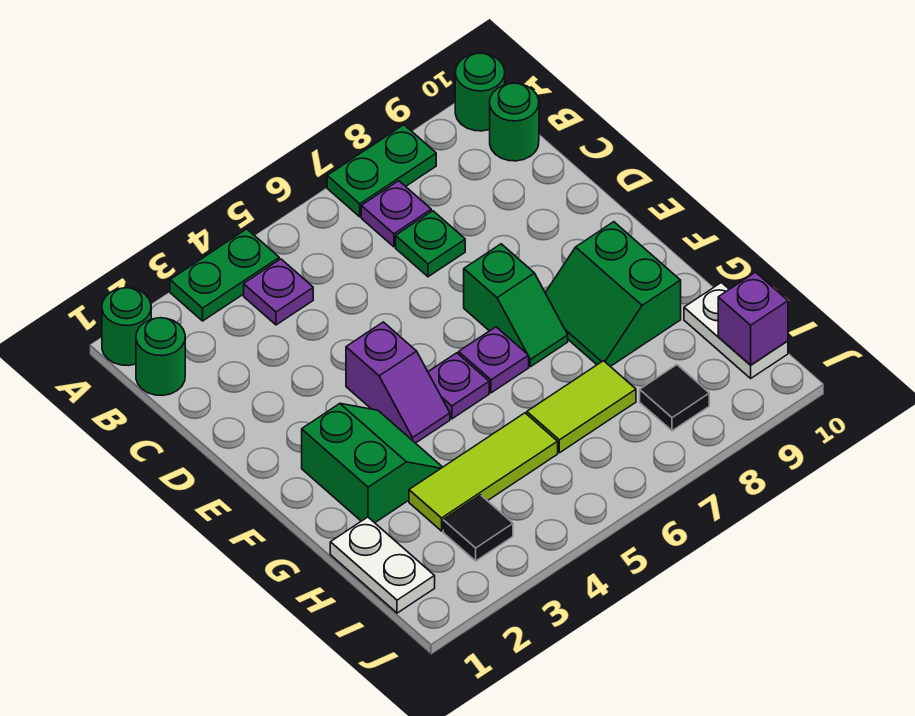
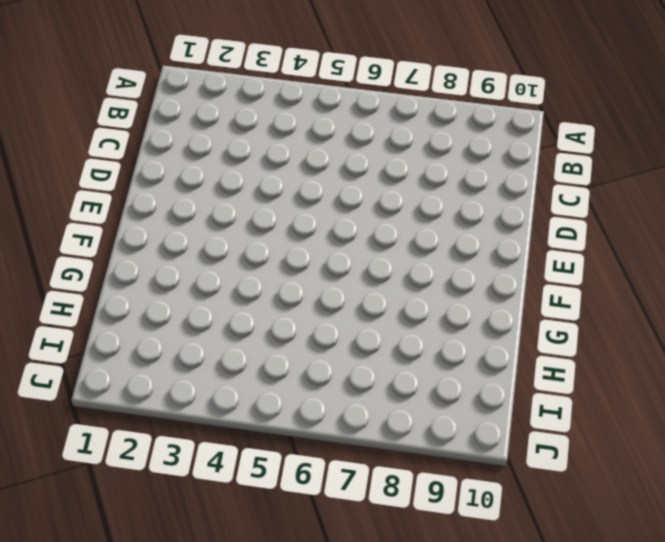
none -> green 1x1 round brick [102,288,151,366]
none -> green 1x2 plate [170,229,279,321]
none -> green 1x2 plate [327,125,436,217]

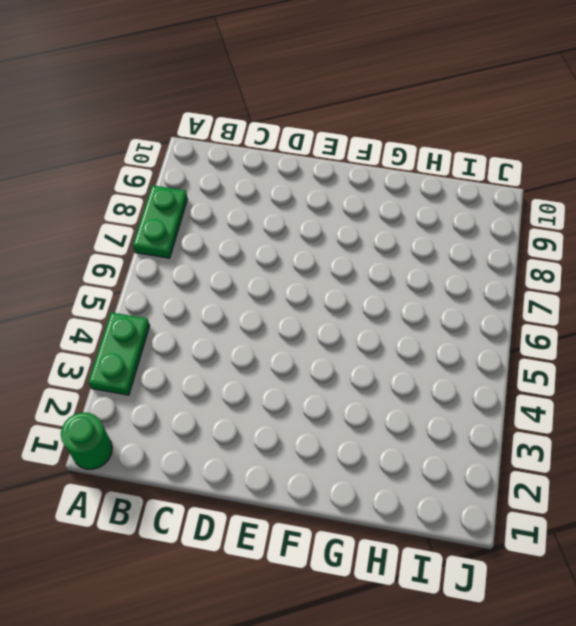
none -> green 1x1 round brick [455,53,505,131]
none -> green 1x1 round brick [136,318,185,396]
none -> purple 1x1 plate [244,259,313,325]

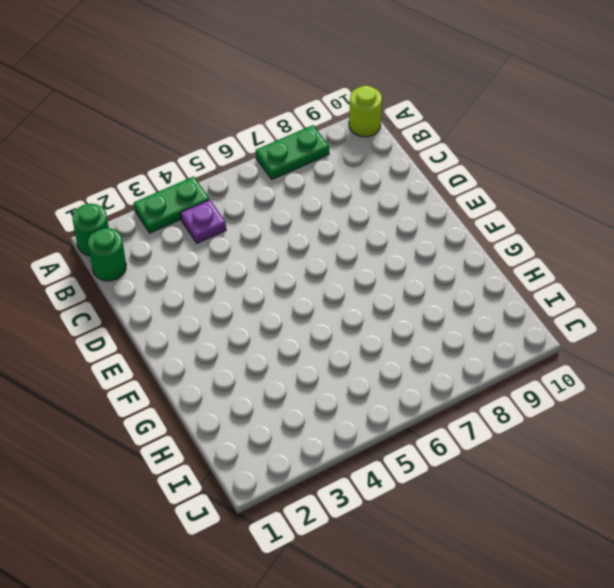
lime 1x1 round brick [349,86,382,137] -> green 1x1 round brick [455,53,505,131]
none -> purple 1x1 plate [361,181,431,247]
none -> green 1x1 round brick [490,83,539,161]
none -> green 1x1 plate [396,211,465,277]

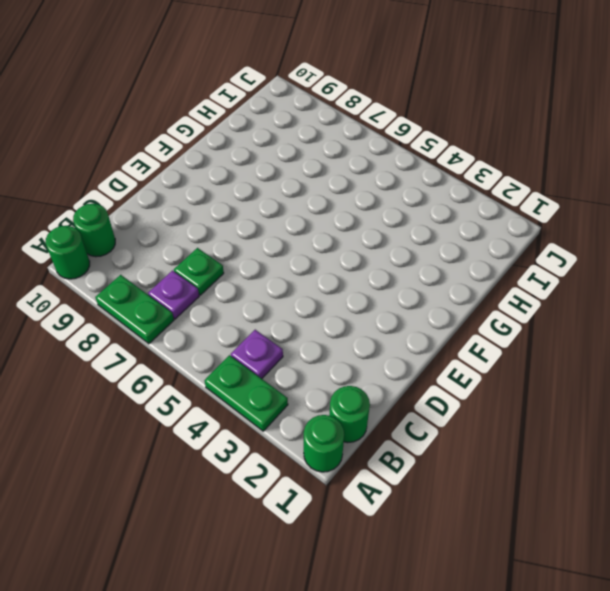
none -> purple 1x2 slope [346,322,450,443]
none -> green 1x2 slope [464,244,568,367]
none -> green 2x2 slope [302,403,442,523]

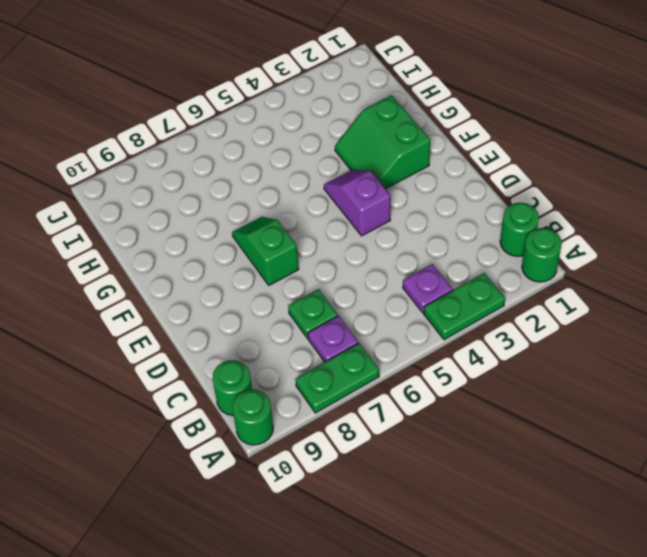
none -> purple 1x1 plate [428,353,489,419]
none -> purple 1x1 plate [459,327,529,393]
none -> green 2x2 slope [545,222,681,366]

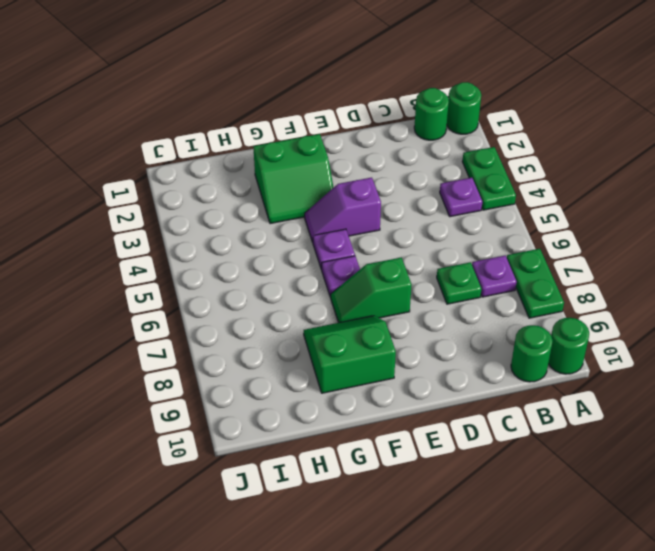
none -> white 1x2 plate [330,517,435,613]
none -> lime 1x3 tile [409,413,558,531]
none -> lime 1x2 tile [527,361,636,453]

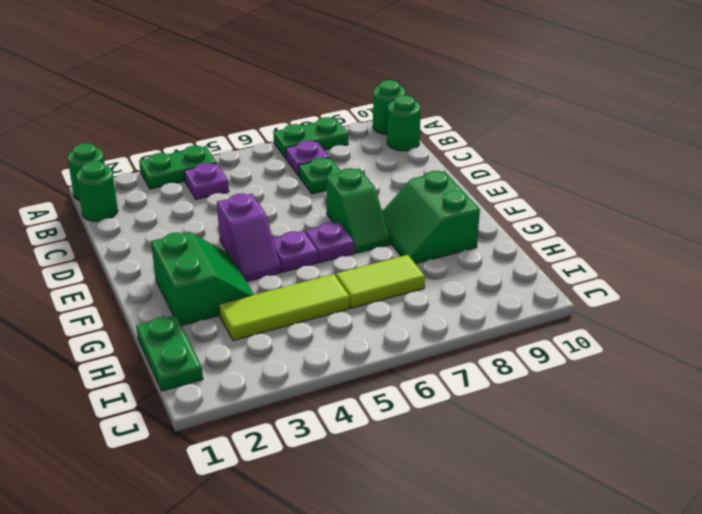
green 1x2 plate [136,315,203,391] -> white 1x2 plate [330,517,435,613]
none -> white 1x2 plate [684,283,788,378]
none -> black 1x1 tile [443,495,513,561]
none -> black 1x1 tile [640,365,709,431]

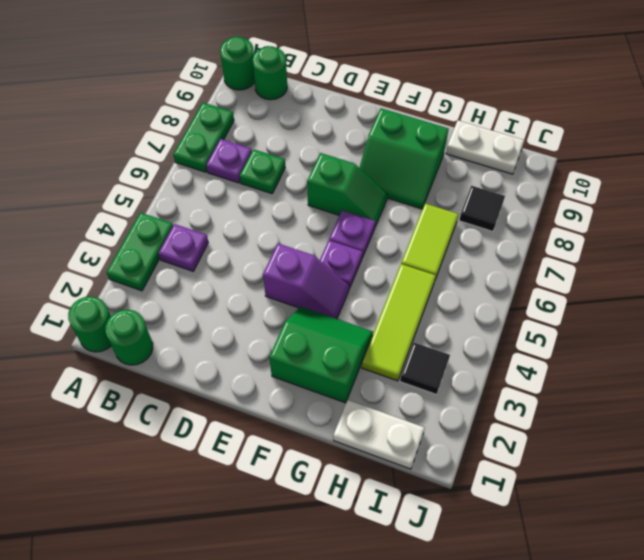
none -> purple 1x1 brick [718,272,788,365]

